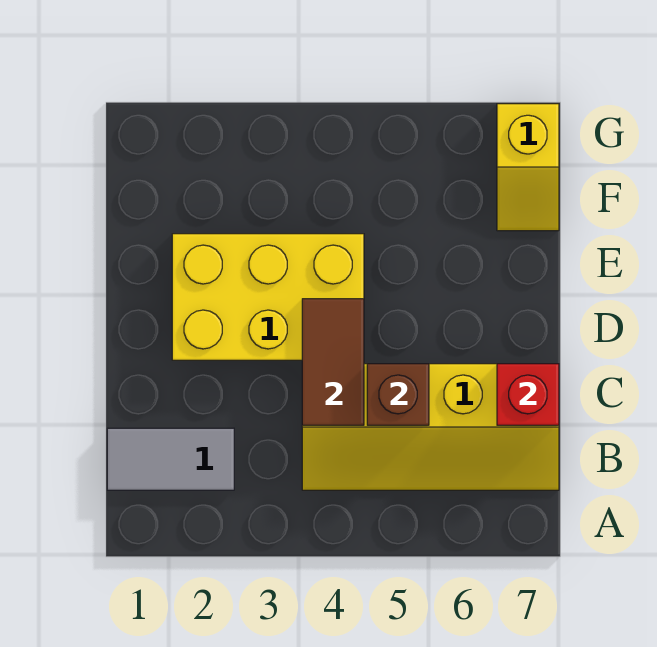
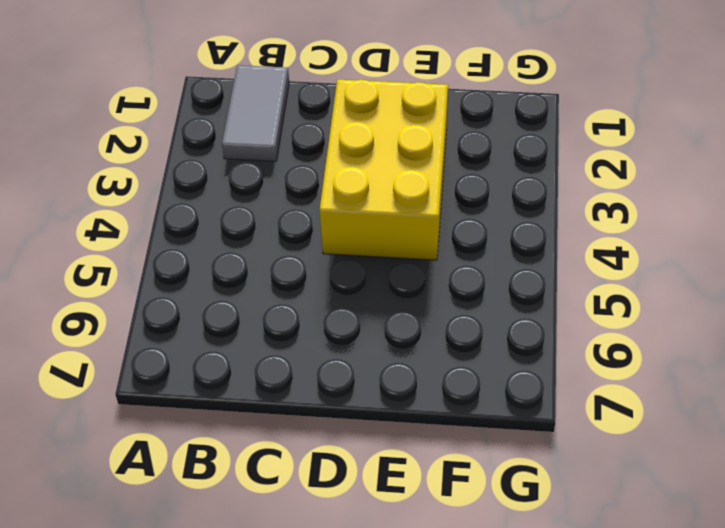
none -> yellow 2x4 slope [302,364,559,490]
none -> yellow 1x2 slope [497,104,559,231]

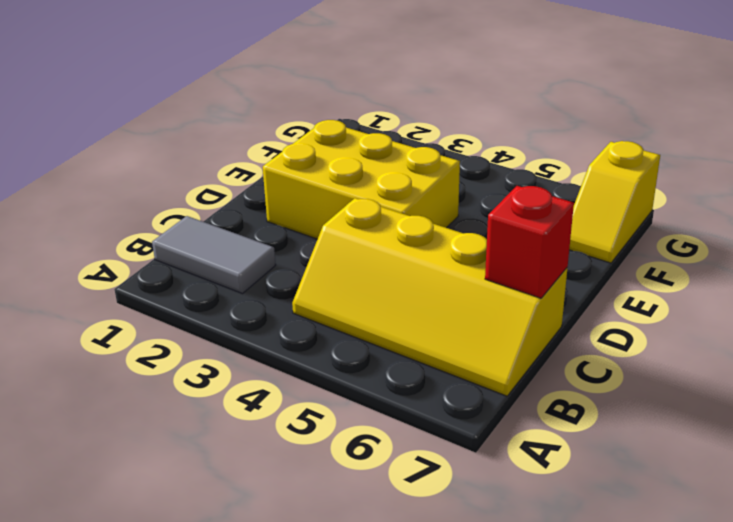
none -> brown 1x2 tile [302,299,364,425]
none -> brown 1x1 brick [367,364,429,425]

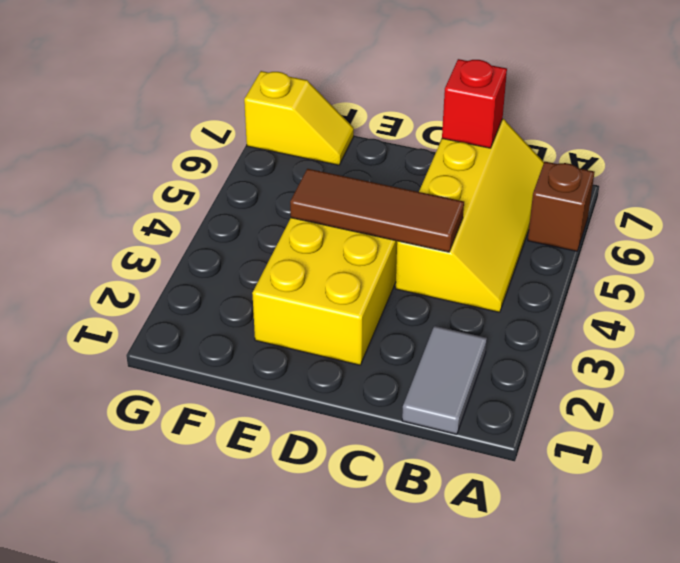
brown 1x1 brick [528,162,594,251] -> brown 1x1 brick moved to [367,364,429,425]
brown 1x3 tile [290,169,464,252] -> brown 1x2 tile [302,299,364,425]

